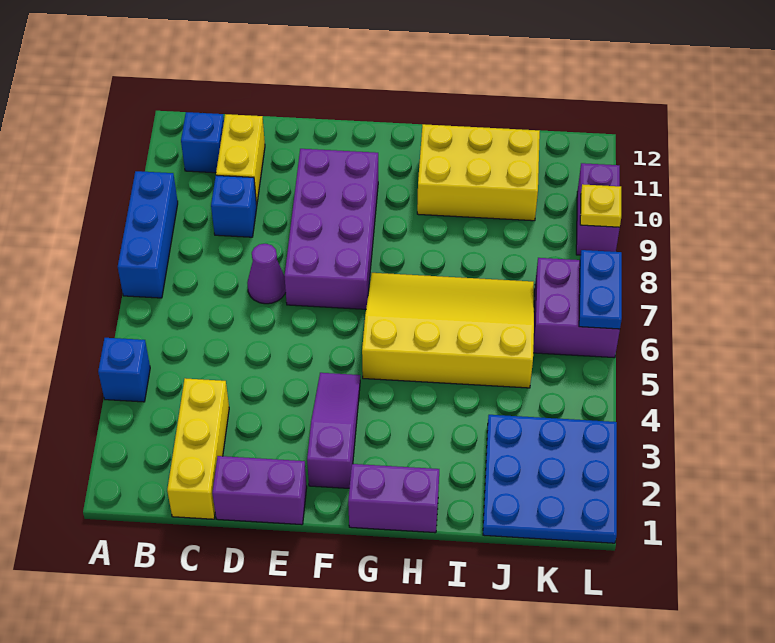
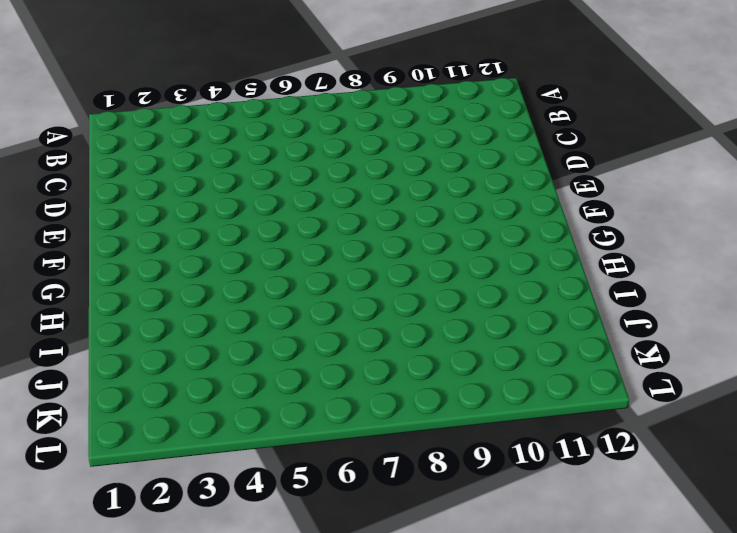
none -> blue 1x1 brick [98,338,150,402]
none -> blue 1x3 brick [118,171,178,298]
none -> blue 1x1 brick [181,112,224,173]

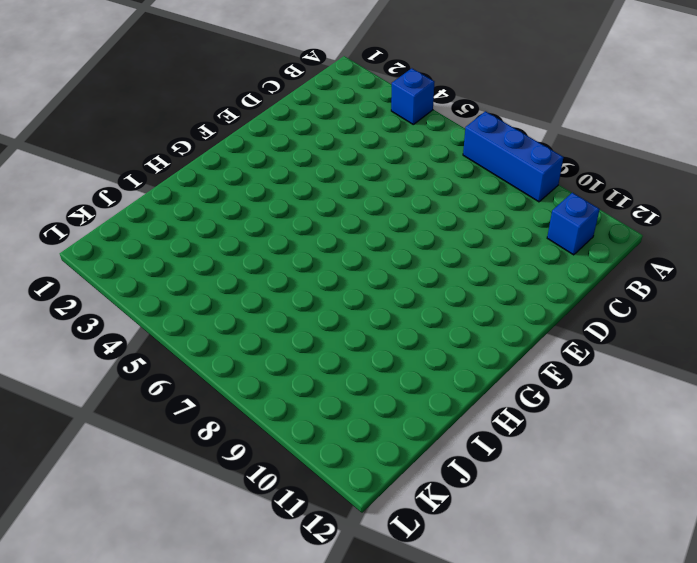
none -> yellow 1x3 brick [167,378,229,519]
none -> blue 1x1 brick [211,175,257,237]
none -> yellow 1x2 brick [216,114,265,205]

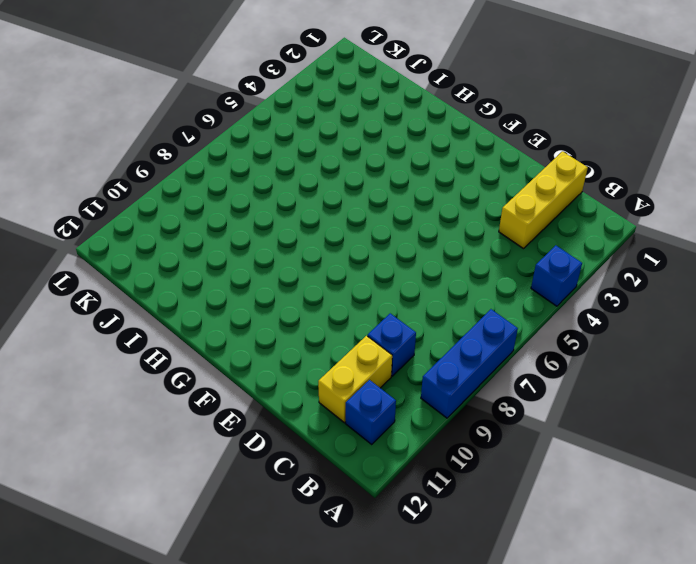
none -> purple 1x2 brick [212,456,307,525]
none -> purple 1x1 cone [247,244,286,304]
none -> purple 2x4 brick [285,149,378,309]

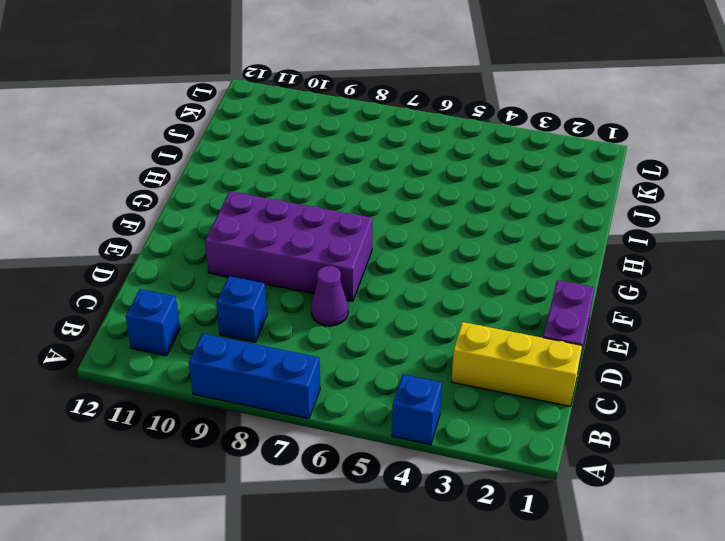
none -> yellow 1x2 brick [216,114,265,205]
none -> purple 1x3 slope [307,373,360,488]
none -> purple 1x2 brick [348,464,439,533]

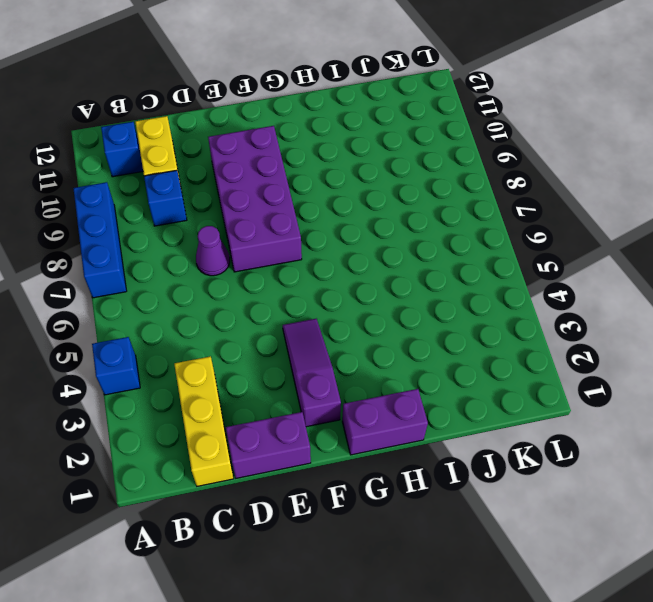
none -> yellow 3x4 slope [362,273,534,388]
none -> yellow 2x3 brick [417,124,540,221]
none -> blue 3x3 plate [483,415,617,543]

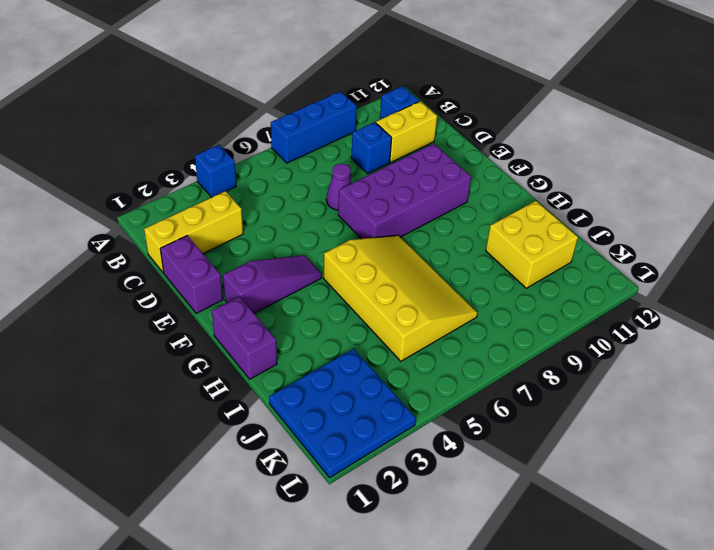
yellow 2x2 brick [486,201,578,288] -> yellow 2x3 brick [417,124,540,221]
none -> purple 2x2 brick [533,258,620,358]
none -> purple 1x2 brick [576,163,620,255]
none -> blue 1x2 plate [579,250,622,329]

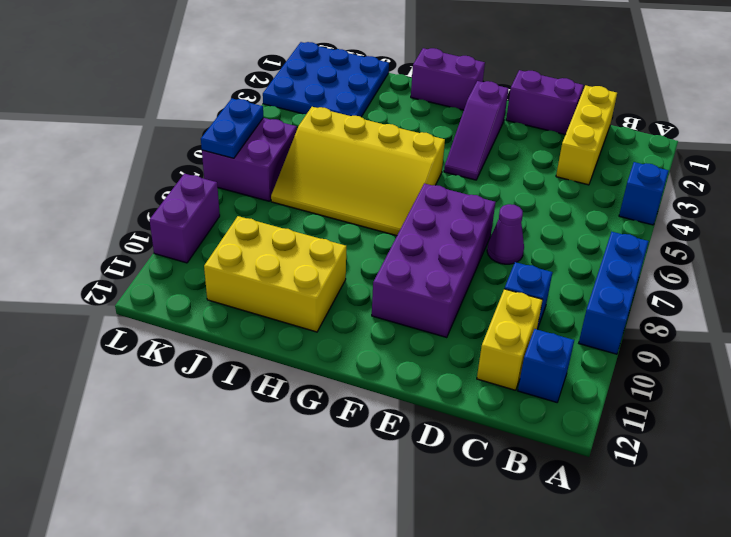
none -> yellow 1x1 plate [580,184,621,227]

